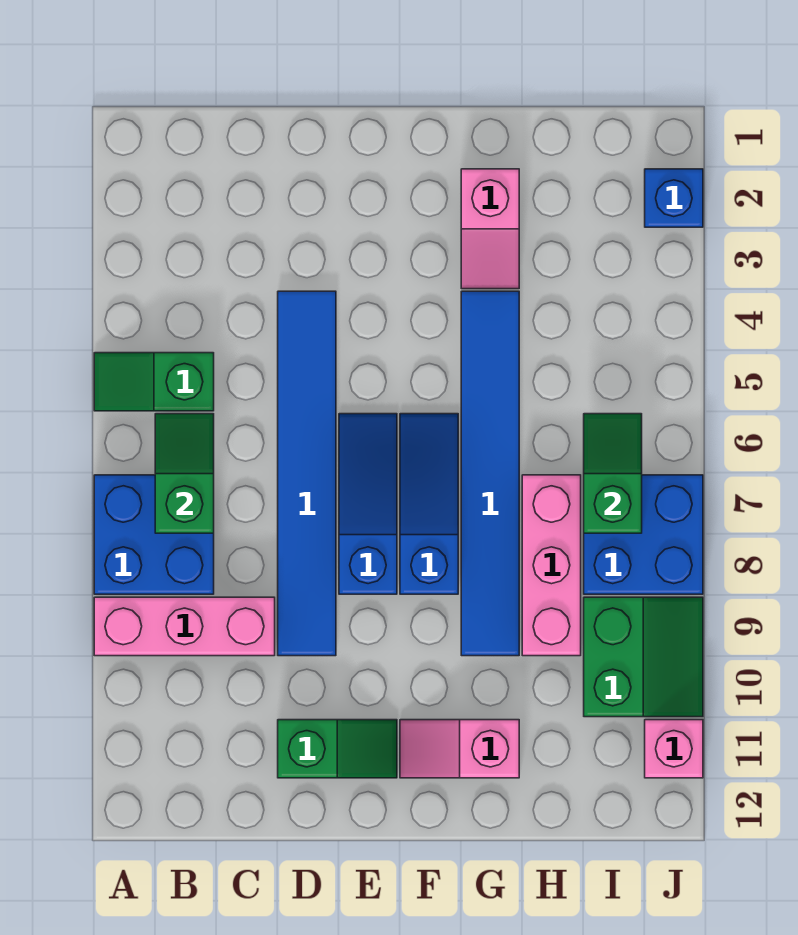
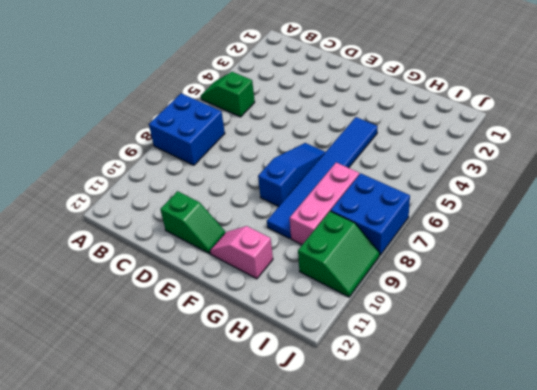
none -> pink 1x3 brick [94,597,275,656]
none -> blue 1x6 tile [278,291,336,656]
none -> blue 1x3 slope [339,414,397,594]

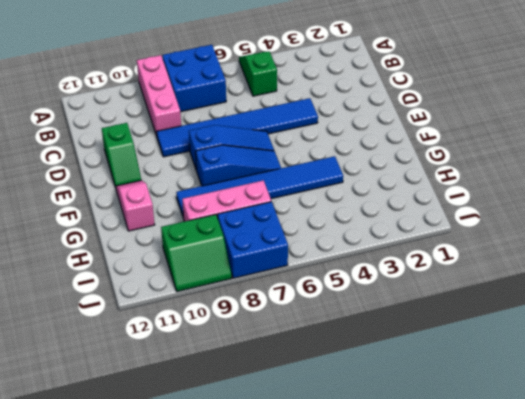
none -> pink 1x2 slope [461,169,519,289]
none -> blue 1x1 brick [645,169,703,227]
none -> pink 1x1 brick [645,720,703,778]

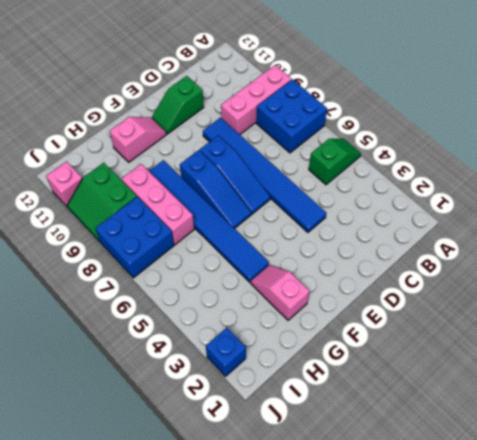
none -> green 1x2 slope [155,414,214,533]
none -> green 1x2 slope [584,414,642,533]

